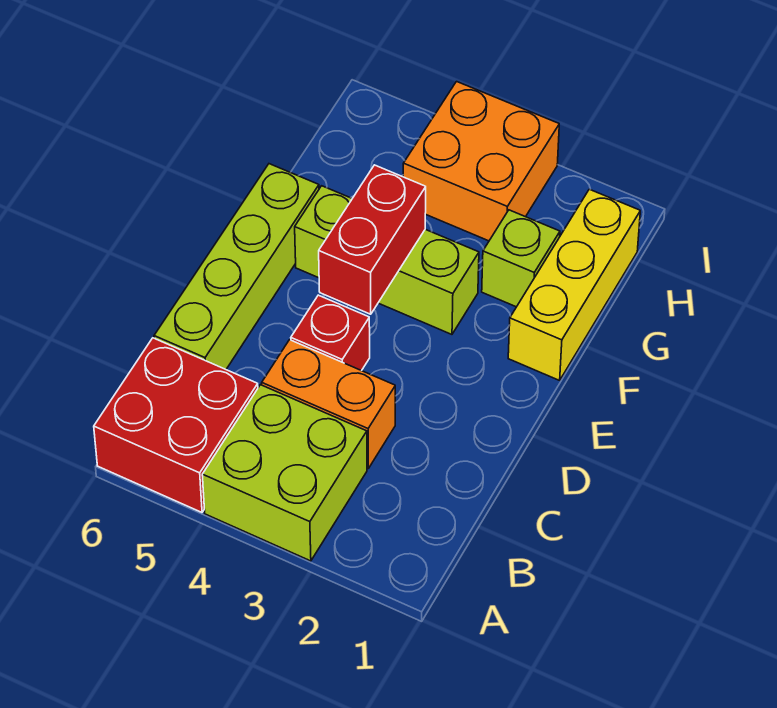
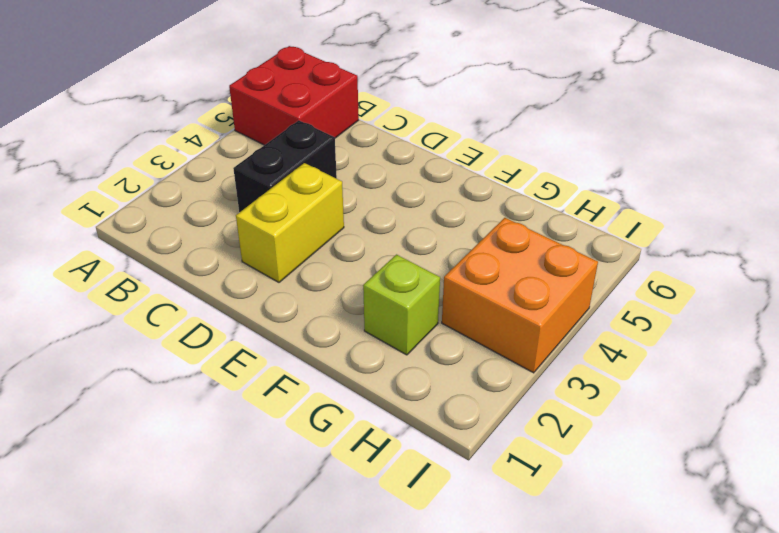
black 1x2 brick [233,120,337,212] -> orange 1x2 brick [262,340,395,468]
yellow 1x2 brick [236,163,344,282] -> none
none -> lime 2x2 brick [202,385,367,561]
none -> lime 1x4 brick [154,164,319,369]

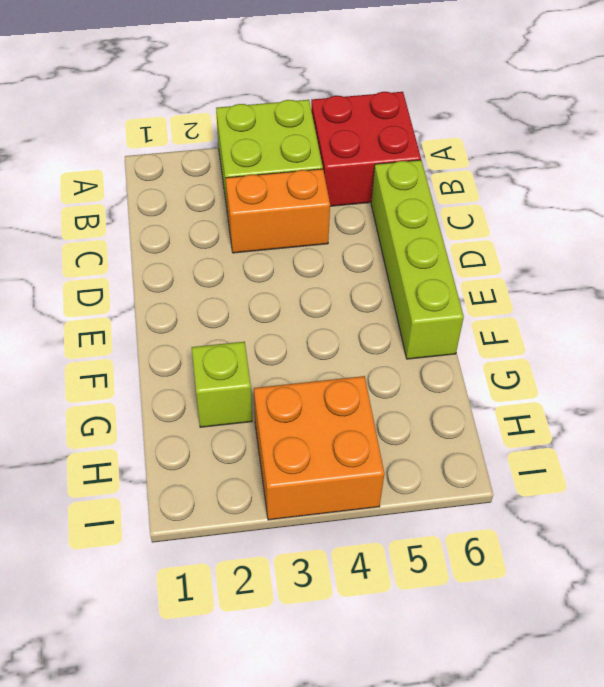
none -> red 1x1 brick [291,295,370,371]
none -> yellow 1x3 brick [508,189,640,380]

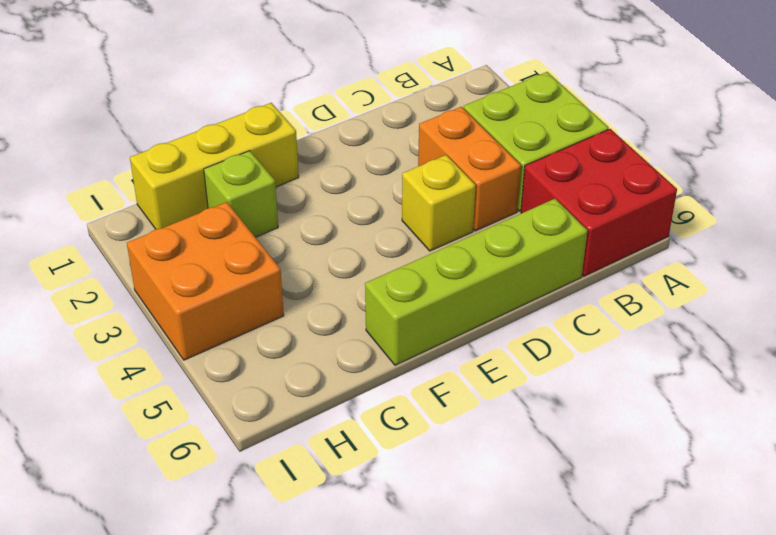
yellow 1x1 brick [402,155,476,251] -> red 1x1 brick [291,295,370,371]
none -> lime 1x3 brick [295,186,479,334]
none -> red 1x2 brick [319,165,426,314]

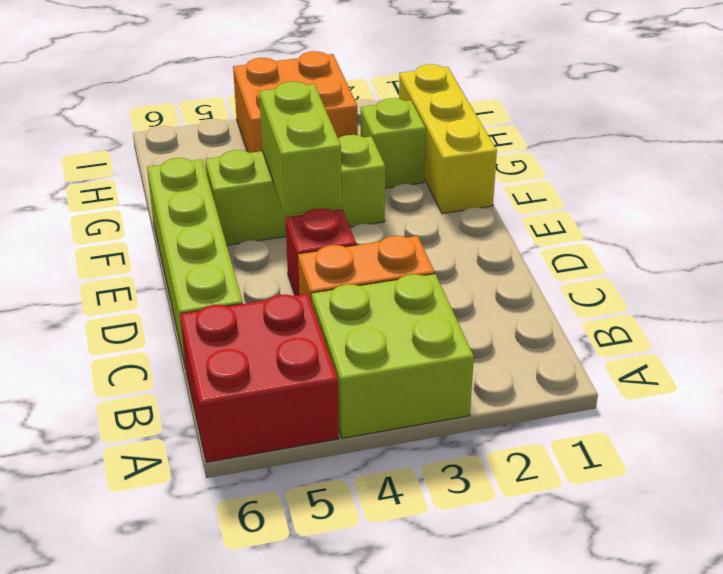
lime 1x2 brick [259,82,342,215] -> red 1x2 brick [319,165,426,314]

